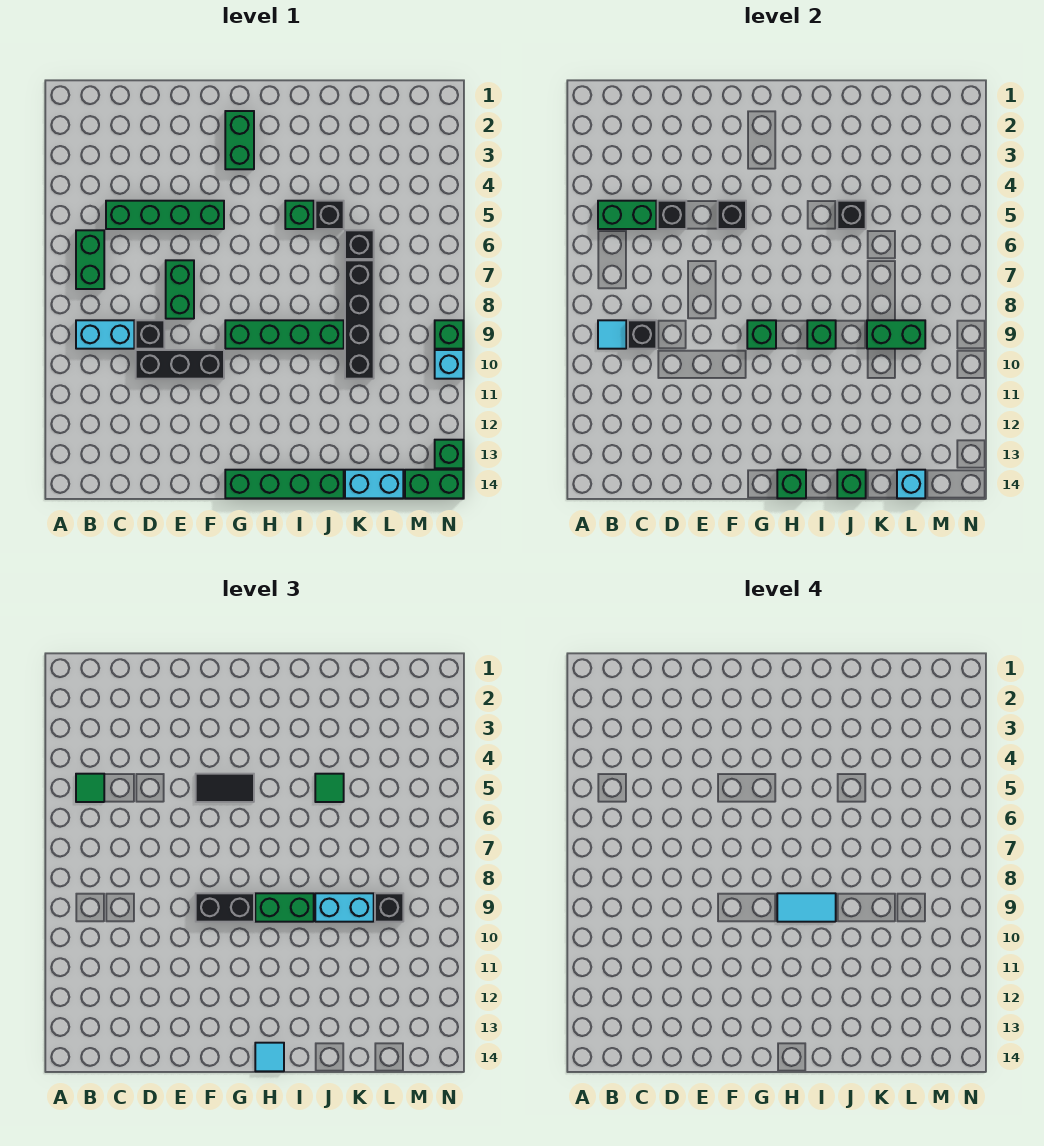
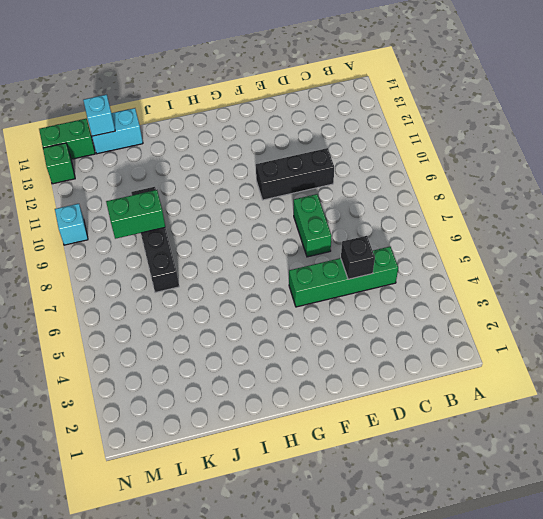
none -> green 1x2 brick [76,230,104,289]
none -> cyan 1x2 brick [76,320,134,349]
none -> black 1x1 brick [136,320,164,349]
none -> green 1x2 brick [225,111,254,169]

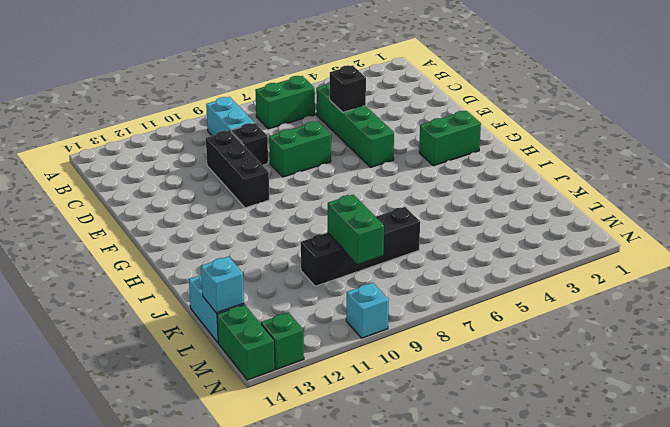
none -> green 1x4 brick [225,320,344,349]
none -> green 1x4 brick [225,470,344,498]
none -> green 1x1 brick [285,201,314,229]
none -> black 1x1 brick [315,201,344,229]

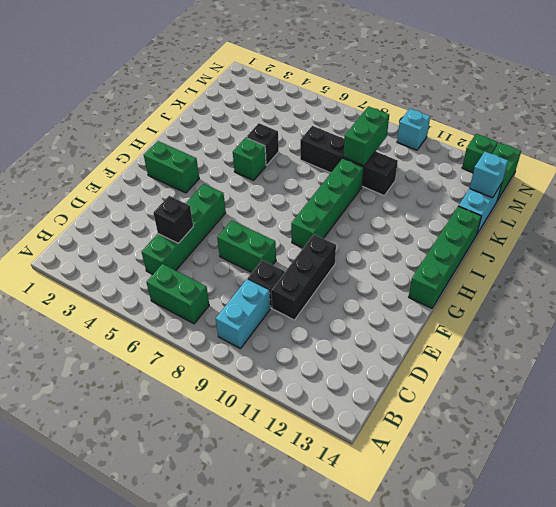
none -> black 1x1 brick [345,230,374,259]
none -> green 1x1 brick [435,320,463,349]
none -> green 1x2 brick [598,201,656,229]
none -> cyan 1x1 tile [598,320,626,349]

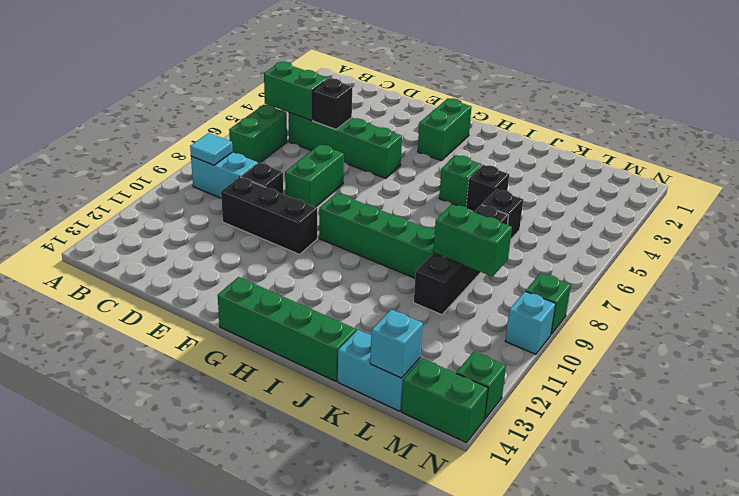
none -> black 1x1 brick [628,320,656,349]
none -> black 1x1 brick [718,201,746,229]
none -> green 1x1 brick [747,320,776,349]
none -> green 1x1 brick [777,470,806,498]

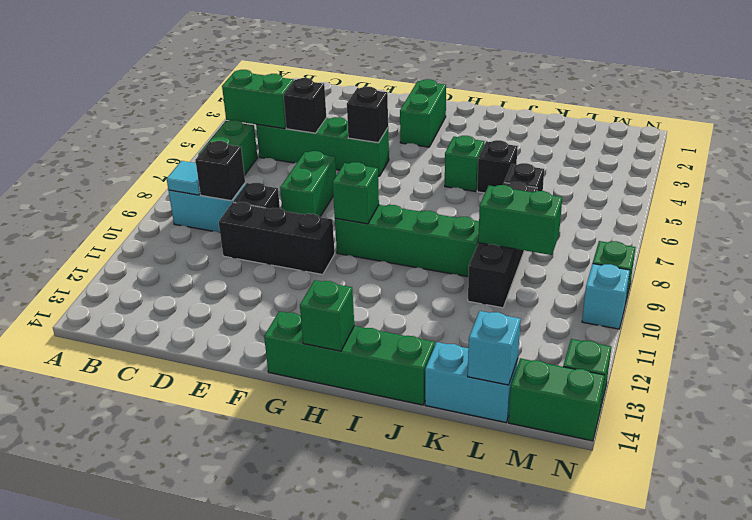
none -> green 1x1 brick [807,320,836,349]
none -> black 1x1 brick [837,201,866,229]
none -> green 1x1 brick [837,470,866,498]
none -> green 1x1 tile [76,774,104,802]

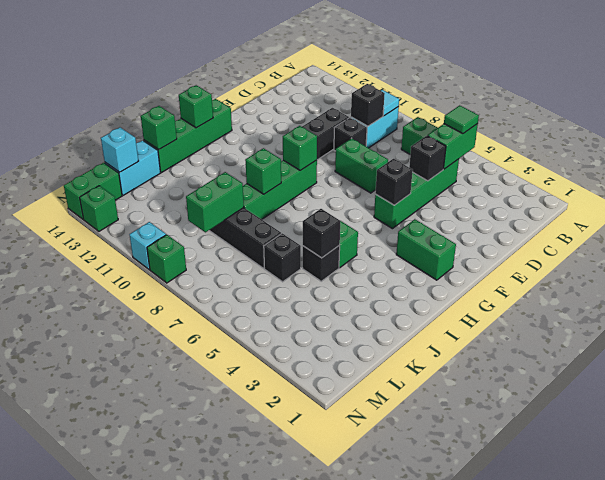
none -> black 1x2 tile [196,774,254,802]
none -> black 1x2 brick [196,893,254,922]
none -> green 1x2 brick [255,893,314,922]
none -> cyan 1x1 tile [255,1043,284,1071]

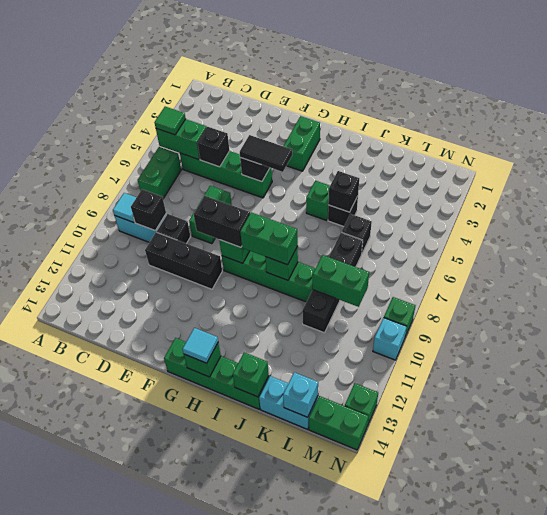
none -> green 1x1 tile [315,774,344,802]
none -> cyan 1x2 brick [315,893,374,922]
none -> black 1x1 brick [375,893,403,922]
none -> cyan 1x2 tile [777,893,836,922]

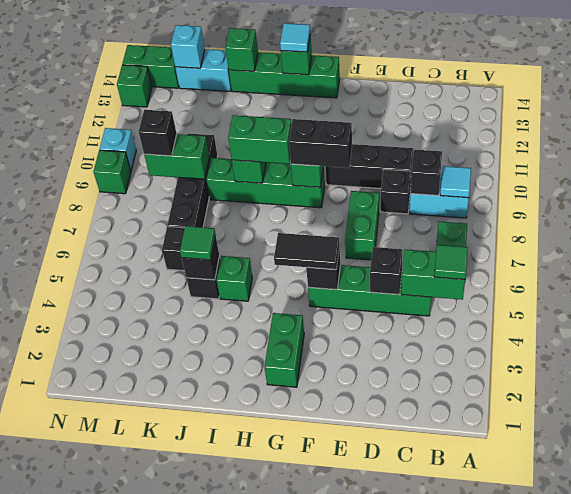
none -> cyan 1x2 brick [315,893,374,922]
none -> cyan 1x2 tile [777,893,836,922]

